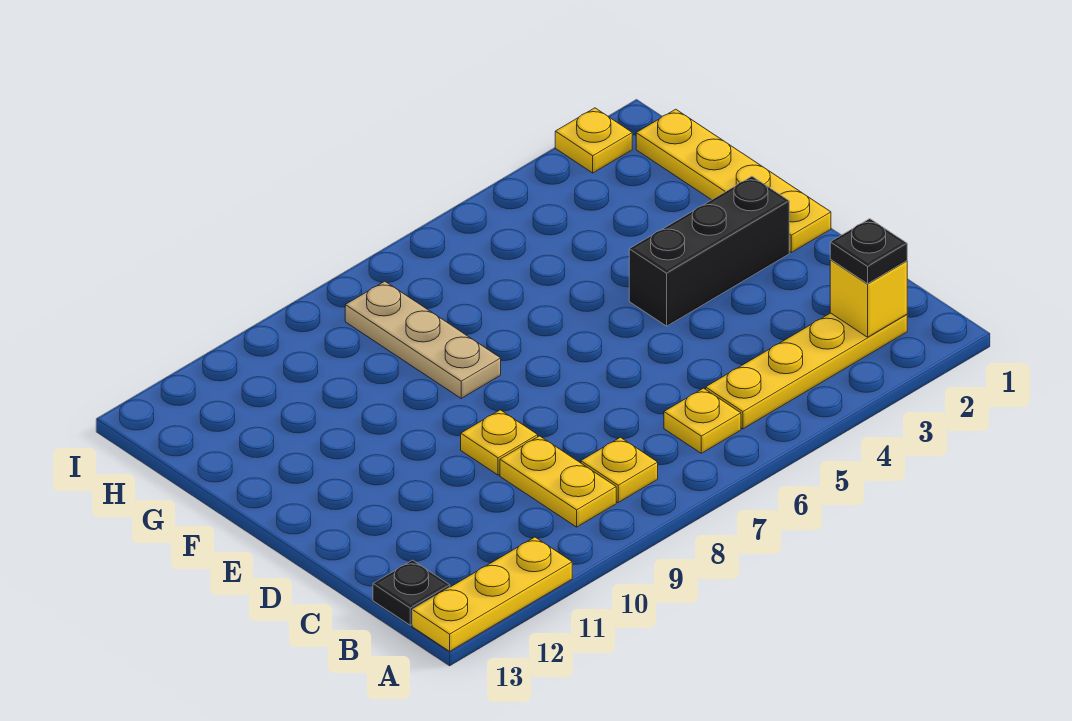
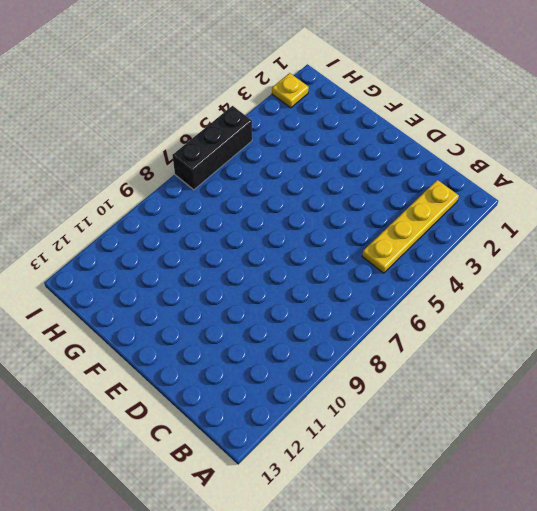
black 1x3 brick [172,106,252,190] -> black 1x3 brick moved to [629,176,789,326]
none -> yellow 1x3 plate [412,537,572,651]
none -> yellow 1x1 plate [664,388,741,453]
none -> yellow 1x1 plate [581,437,658,502]

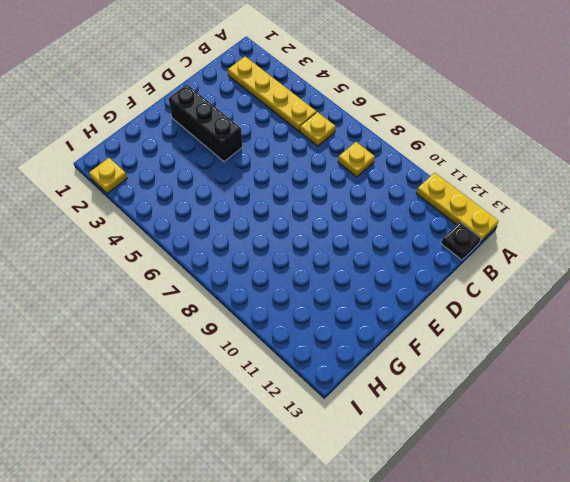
none -> yellow 1x2 plate [500,436,616,527]
none -> yellow 1x1 plate [461,410,538,475]
none -> yellow 1x4 plate [636,109,831,252]

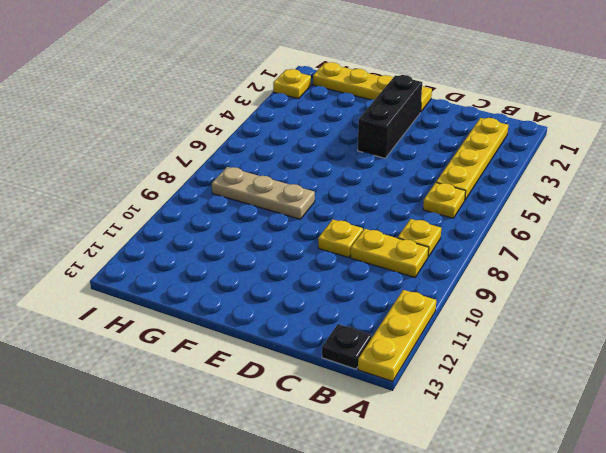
none -> yellow 1x1 brick [830,260,907,337]
none -> black 1x1 plate [830,219,907,284]

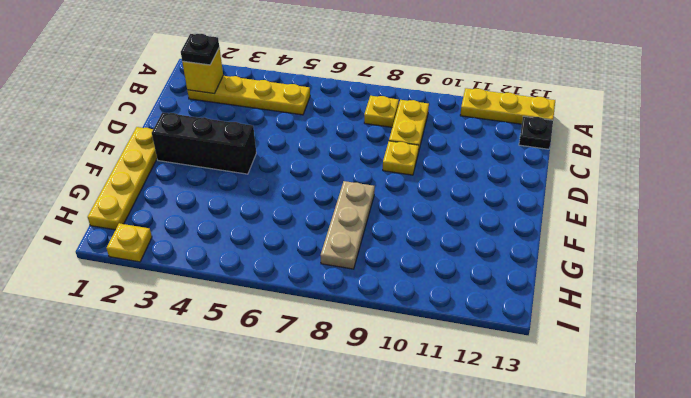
none -> yellow 1x1 plate [664,388,741,453]

